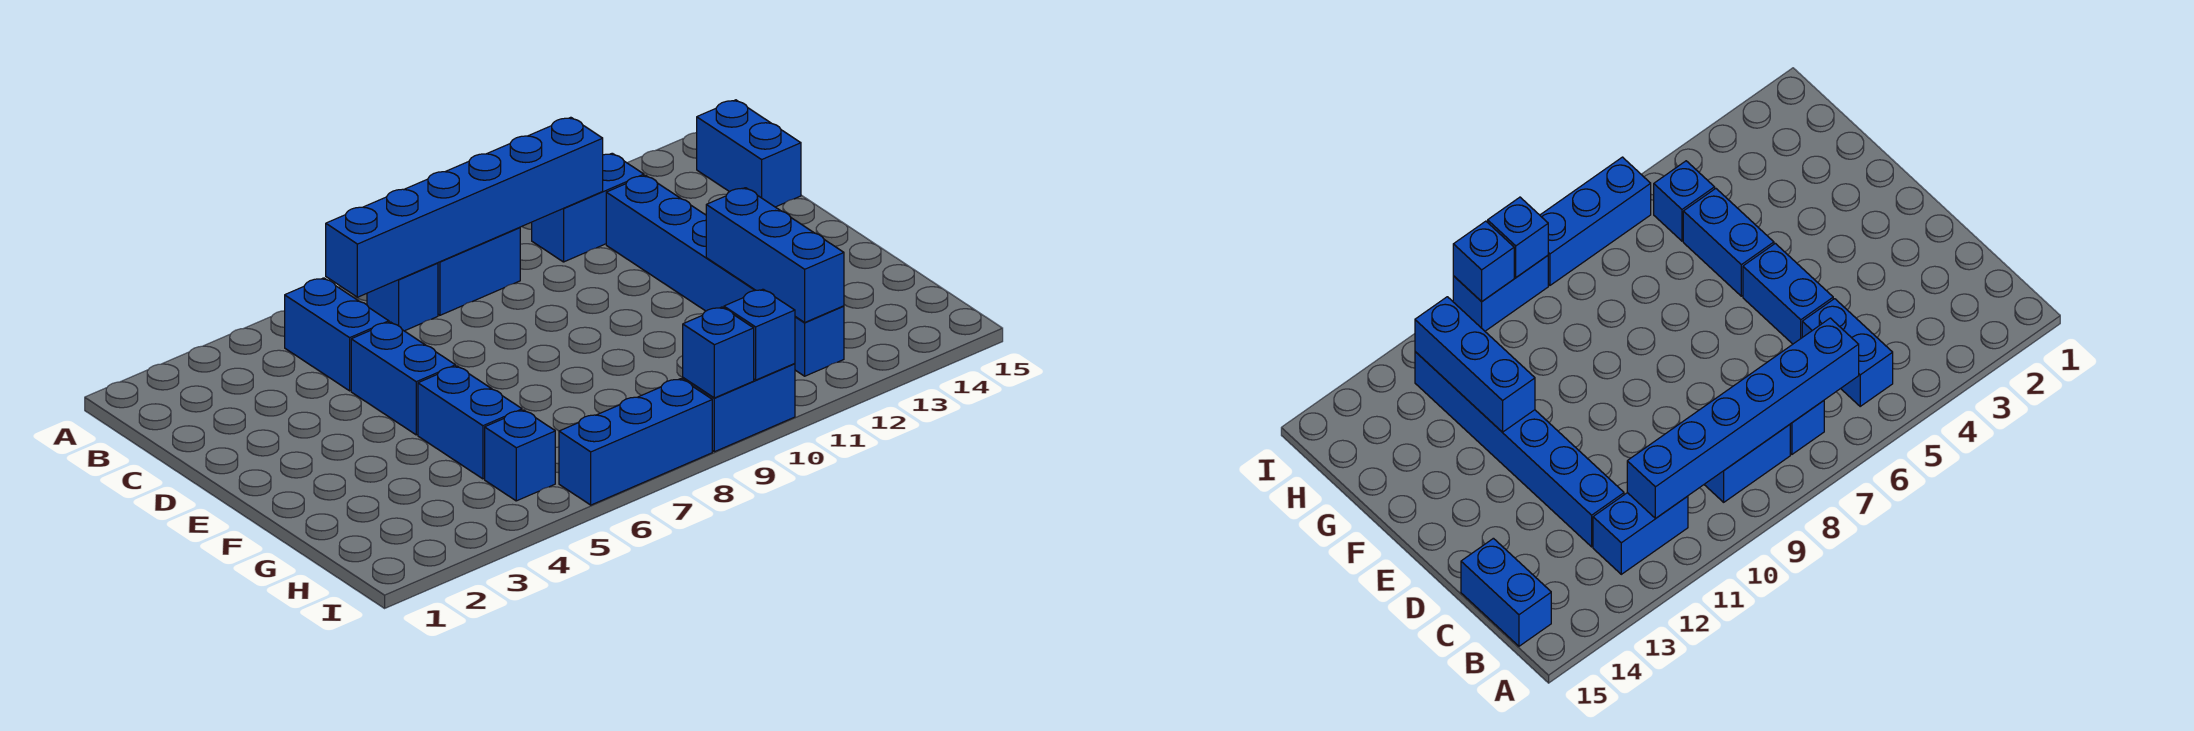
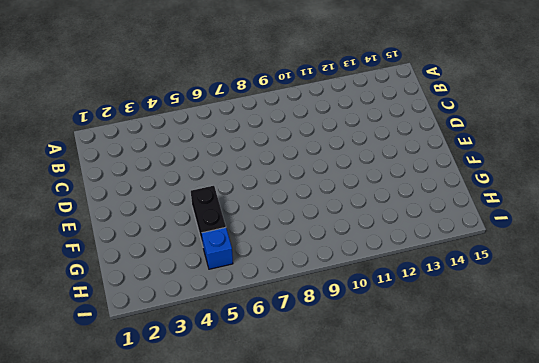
black 1x2 brick [191,186,226,245] -> blue 1x2 brick [418,366,522,479]
none -> blue 1x2 brick [285,278,389,391]
none -> blue 1x1 brick [367,263,438,331]
none -> blue 1x2 brick [438,227,520,315]

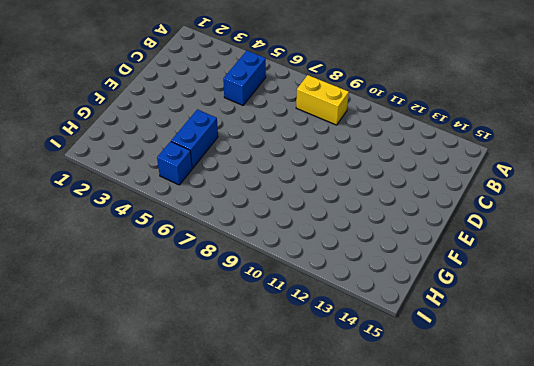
yellow 1x2 brick [296,75,349,125] -> blue 1x2 brick [438,227,520,315]
none -> blue 1x1 brick [367,263,438,331]
none -> blue 1x2 brick [532,153,644,262]
none -> blue 1x2 brick [697,100,801,207]

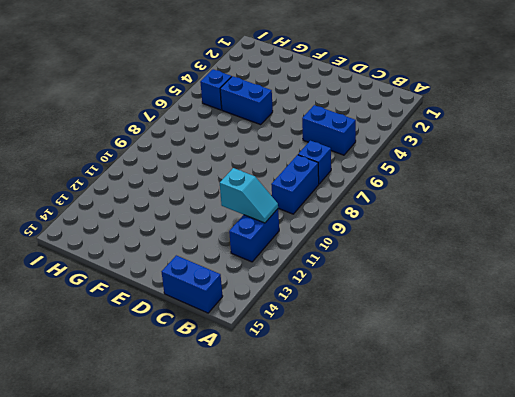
cyan 1x2 slope [220,168,278,223] -> blue 1x6 brick [326,117,603,297]
none -> blue 1x6 brick [606,175,844,376]
none -> blue 1x2 brick [351,322,456,435]
none -> blue 1x3 brick [559,379,712,505]

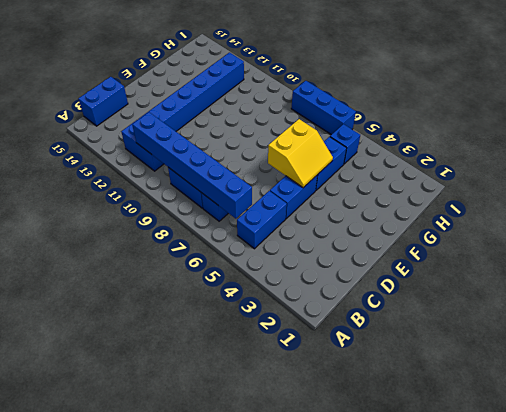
yellow 2x2 slope [268,119,333,188] -> none
none -> blue 1x2 brick [683,364,795,452]
none -> blue 1x3 brick [706,188,844,322]
none -> blue 1x1 brick [683,307,754,398]

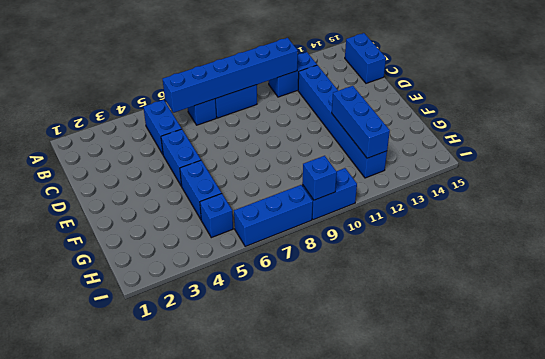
none -> blue 1x1 brick [724,289,795,380]

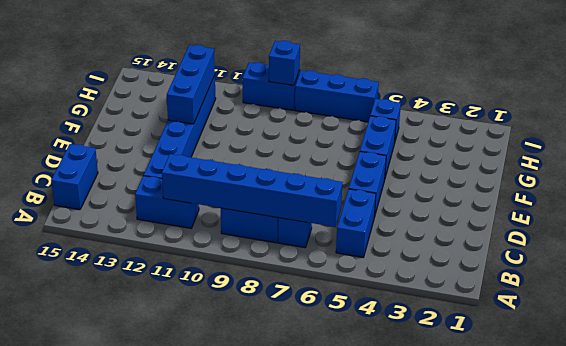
none -> blue 1x1 brick [724,289,795,380]

